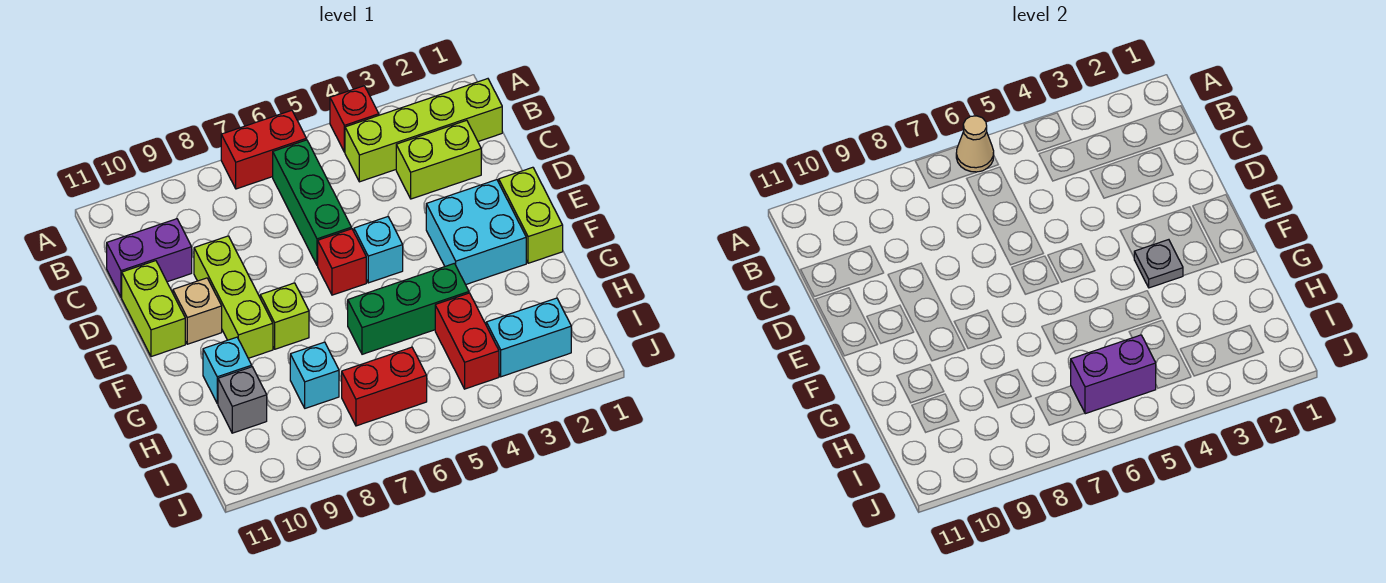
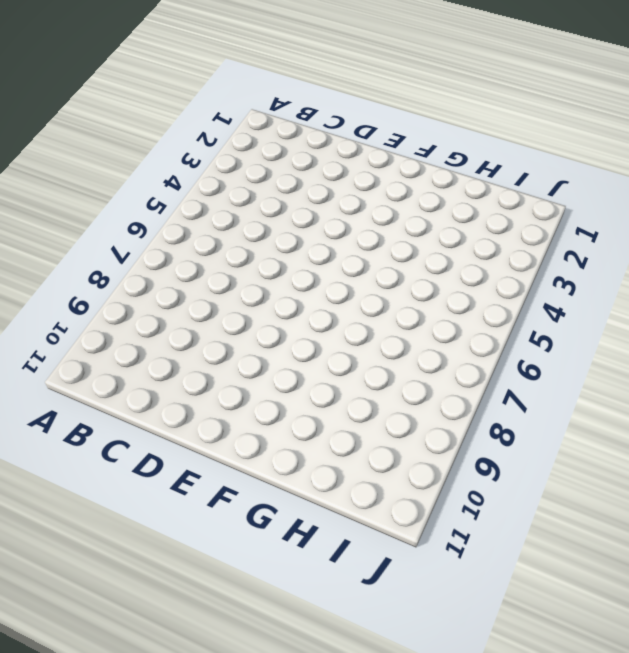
none -> red 1x1 brick [330,86,379,152]
none -> red 1x2 brick [221,110,306,189]
none -> lime 1x4 brick [345,79,502,182]

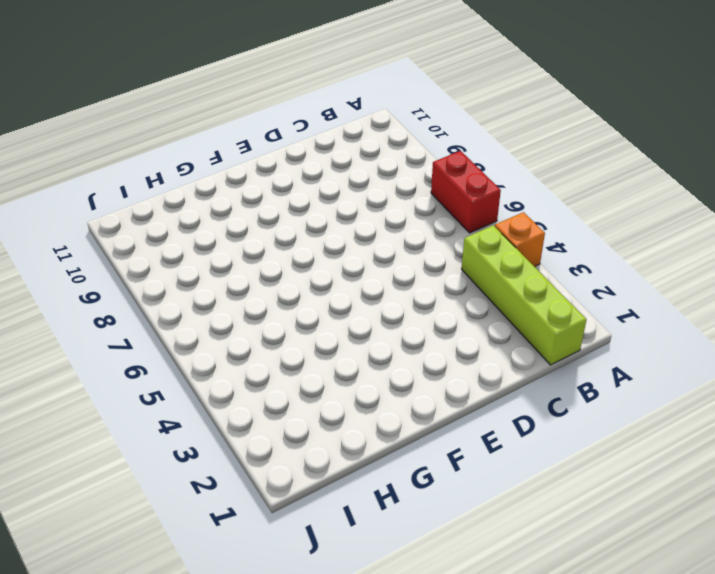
orange 1x1 brick [495,212,545,267] -> red 1x1 brick [330,86,379,152]
none -> green 1x3 brick [273,140,351,266]
none -> lime 1x2 brick [396,120,481,199]
none -> purple 1x2 brick [107,219,192,297]

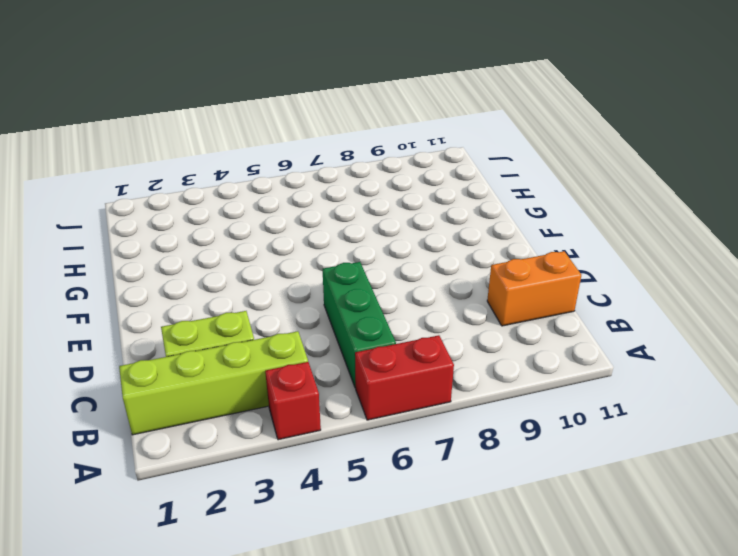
orange 1x2 brick [487,251,581,326] -> purple 1x2 brick [107,219,192,297]
none -> lime 1x3 brick [194,236,273,358]
none -> lime 1x2 brick [122,261,185,357]
none -> lime 1x2 brick [499,167,563,263]

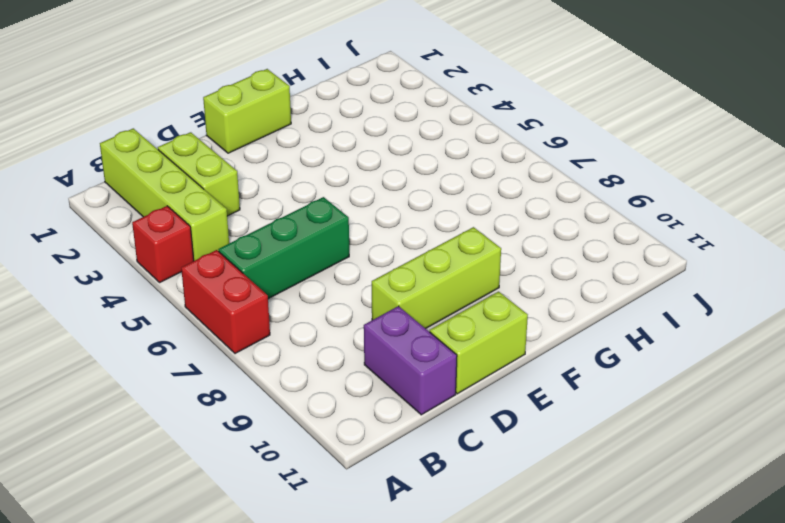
none -> cyan 2x2 brick [426,179,526,285]
none -> cyan 1x1 brick [354,217,403,283]
none -> red 1x1 brick [318,229,366,295]

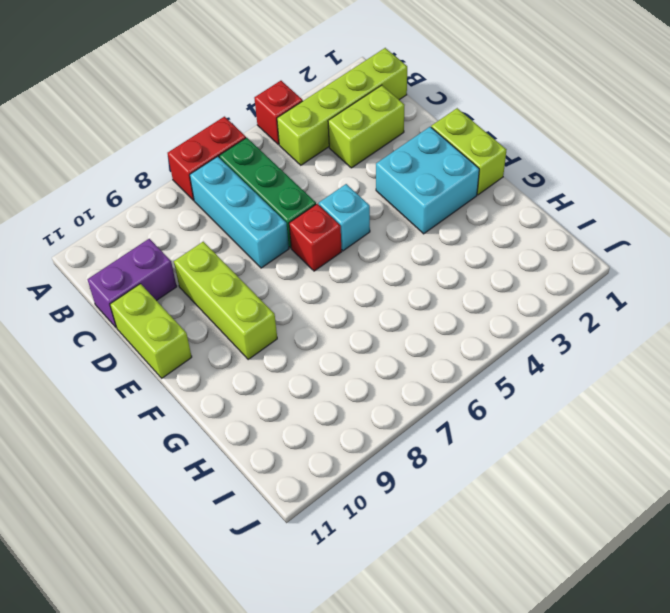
cyan 1x3 brick [190,156,289,268] -> none
none -> tan 1x1 brick [173,278,222,344]
none -> lime 1x1 brick [260,283,309,349]
none -> green 1x3 brick [348,263,469,354]

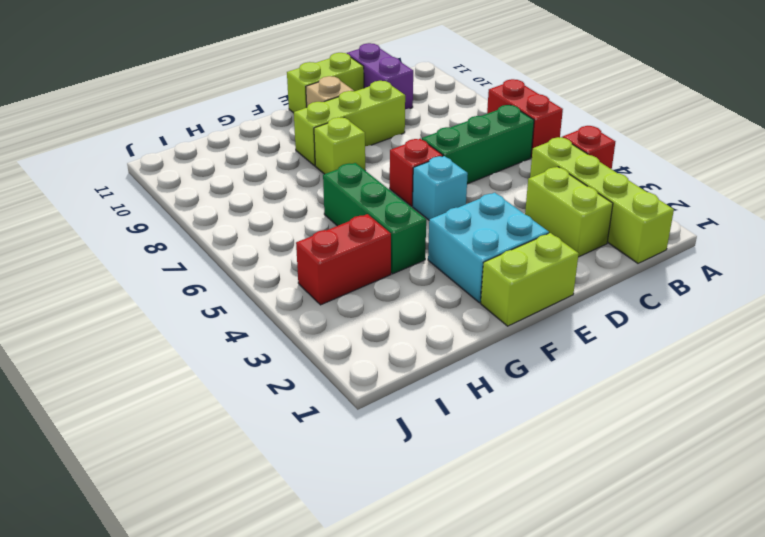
none -> cyan 1x1 brick [203,337,252,403]
none -> cyan 1x1 brick [290,342,339,408]
none -> grey 1x1 brick [218,367,267,433]

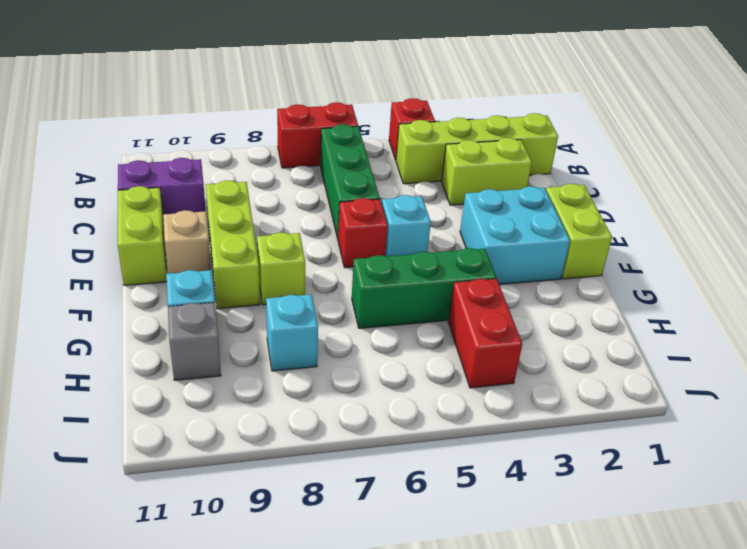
none -> cyan 1x2 brick [486,298,571,377]
none -> red 1x2 brick [342,347,427,426]
none -> tan 1x1 cone [956,116,994,172]

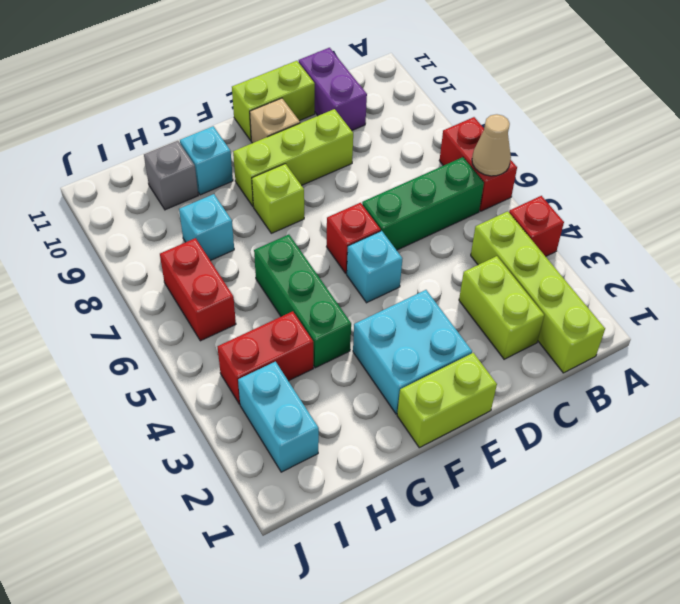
none -> grey 1x1 plate [1134,240,1183,288]
none -> purple 1x2 brick [1071,335,1156,414]

